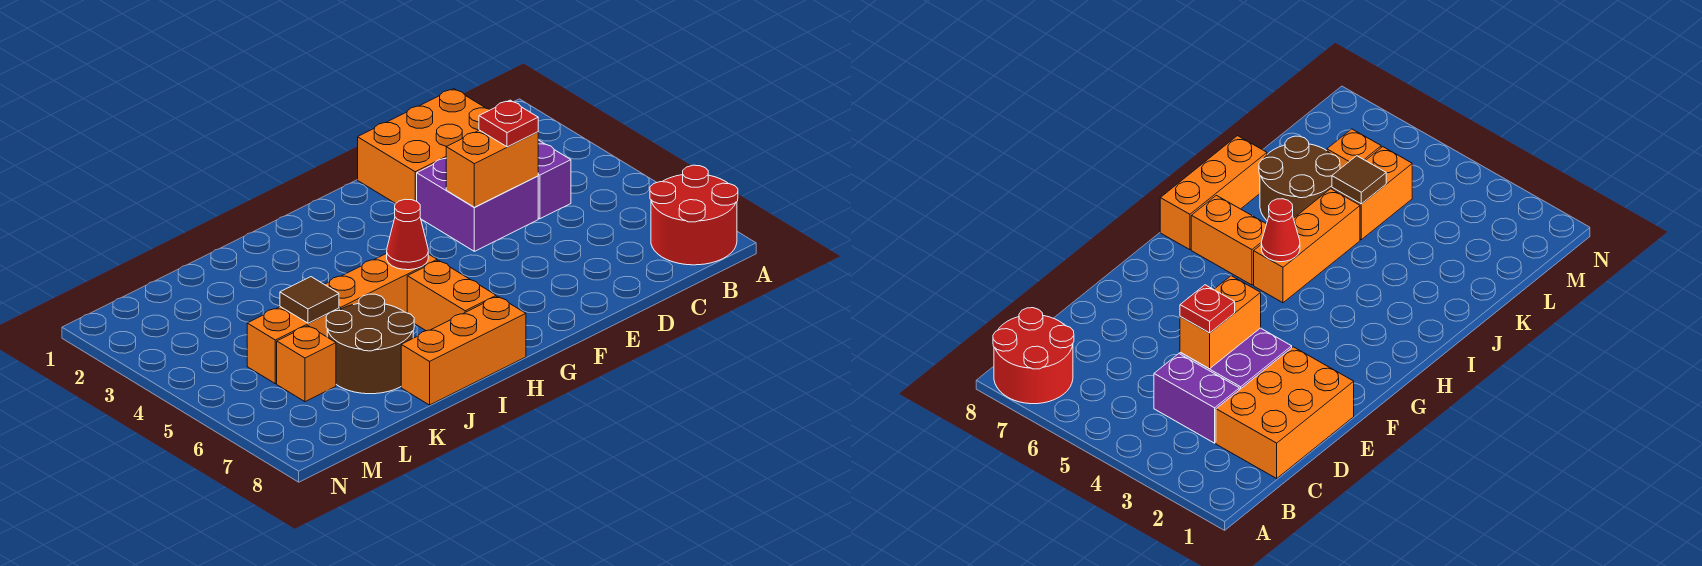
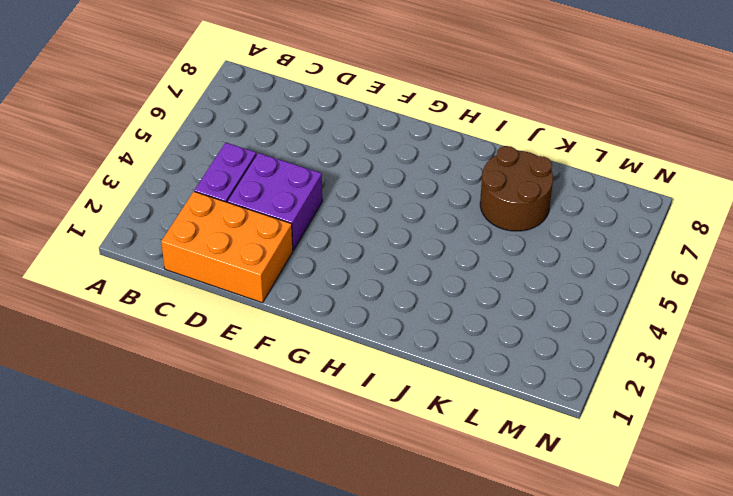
none -> red 2x2 round brick [650,165,738,265]
none -> orange 1x3 brick [324,253,437,313]
none -> orange 1x2 brick [407,260,496,331]

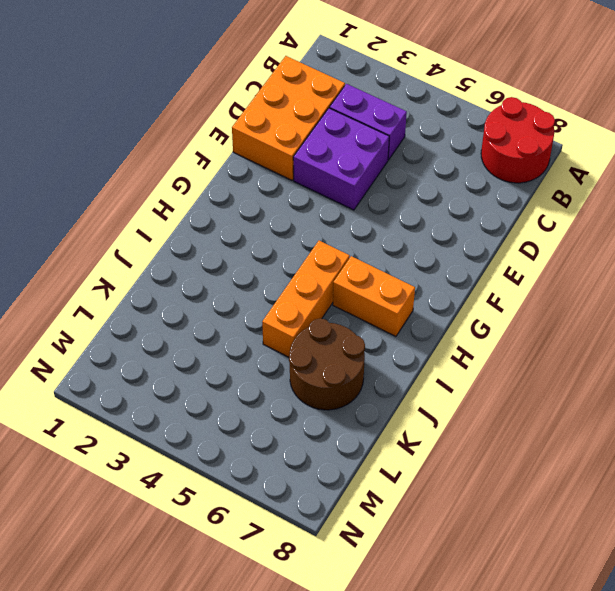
none -> orange 1x3 brick [401,296,526,405]
none -> orange 1x2 brick [247,307,339,384]
none -> orange 1x1 brick [277,326,336,402]

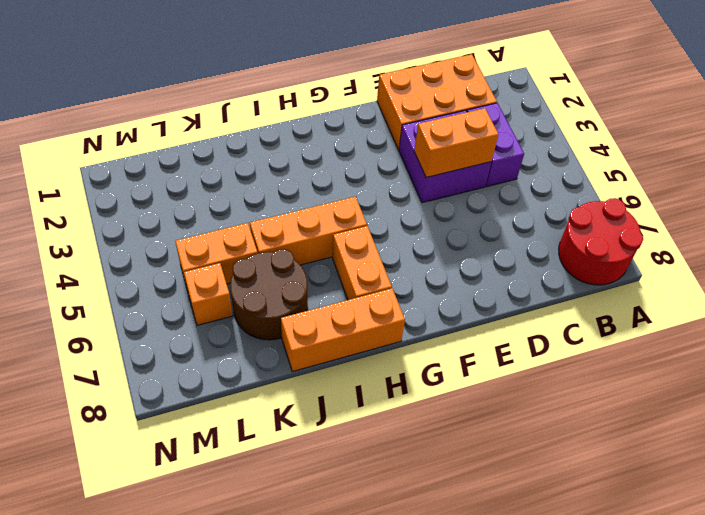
none -> red 1x1 cone [387,199,428,270]
none -> brown 1x1 tile [280,277,339,323]
none -> red 1x1 plate [479,100,538,147]

